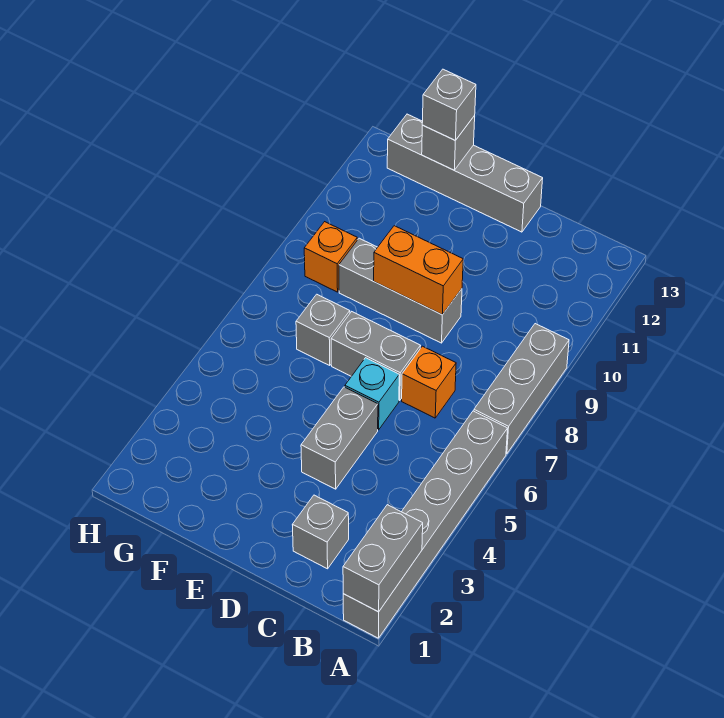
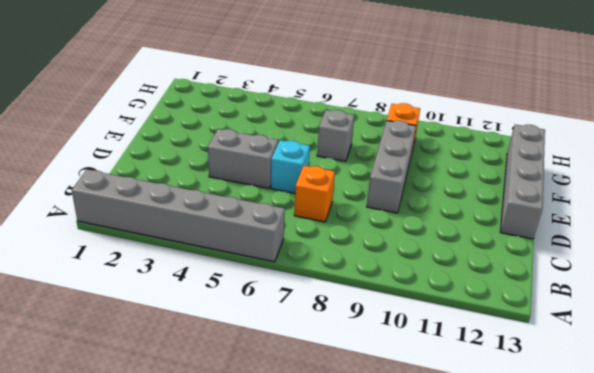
none -> grey 1x3 brick [474,324,569,454]
none -> grey 1x1 brick [293,495,349,569]
none -> grey 1x2 brick [331,312,420,401]

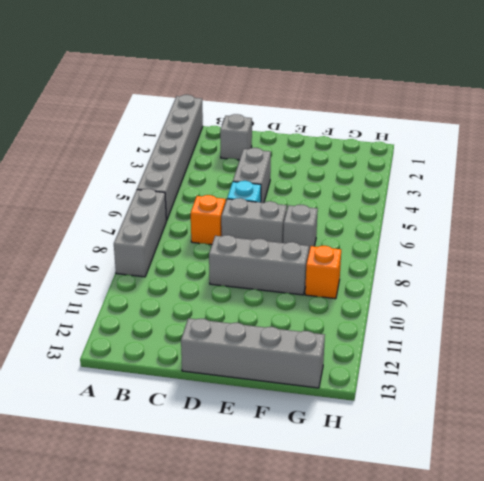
none -> grey 1x2 brick [343,505,423,612]
none -> orange 1x2 brick [374,226,463,315]
none -> grey 1x1 brick [422,116,475,170]

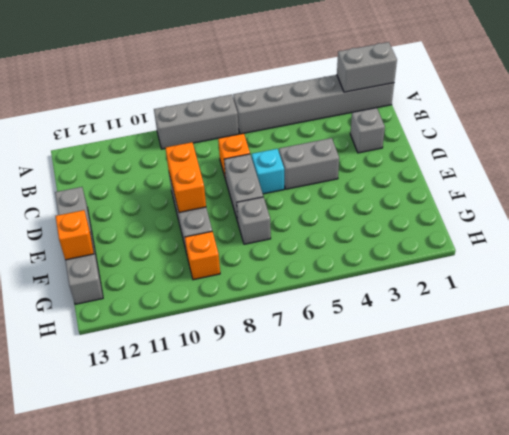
orange 1x1 brick [56,210,94,260] -> grey 1x1 brick [422,116,475,170]
none -> grey 1x1 brick [422,69,476,141]

